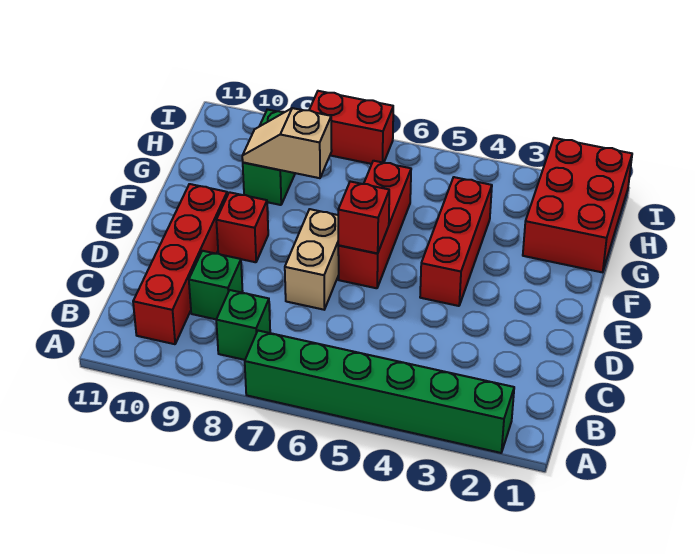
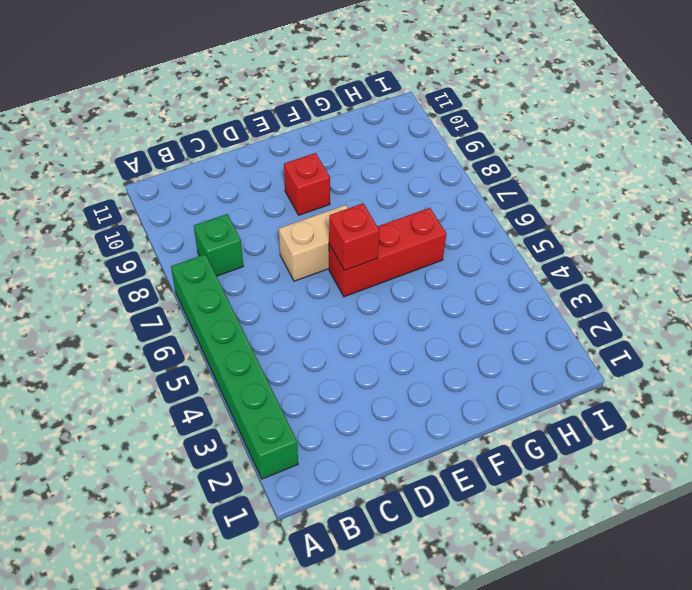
none -> red 1x4 brick [133,184,227,344]
none -> green 1x1 brick [189,251,243,319]
none -> red 1x3 brick [420,177,492,306]

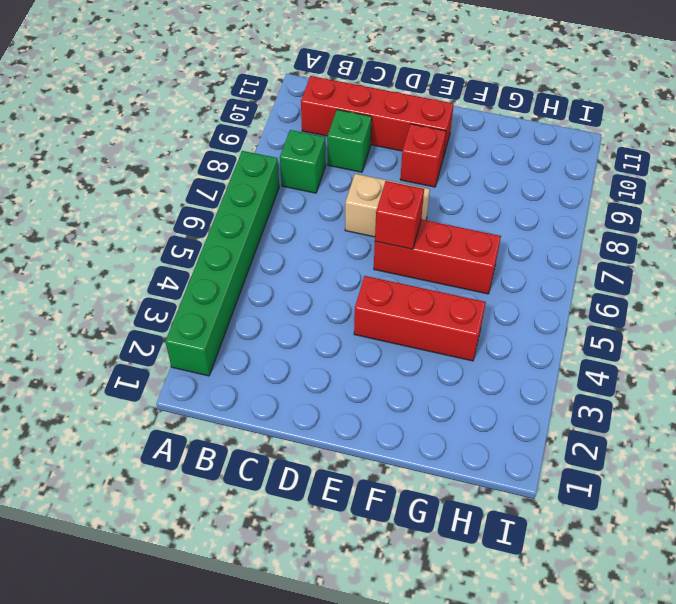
none -> red 2x3 brick [523,138,632,272]
none -> green 1x2 brick [243,109,295,205]
none -> red 1x2 brick [309,91,393,164]

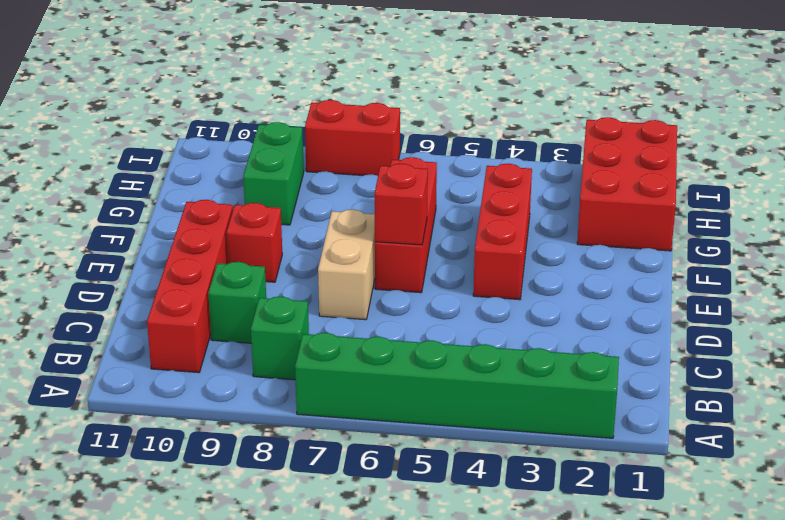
none -> tan 1x2 slope [242,108,332,178]

